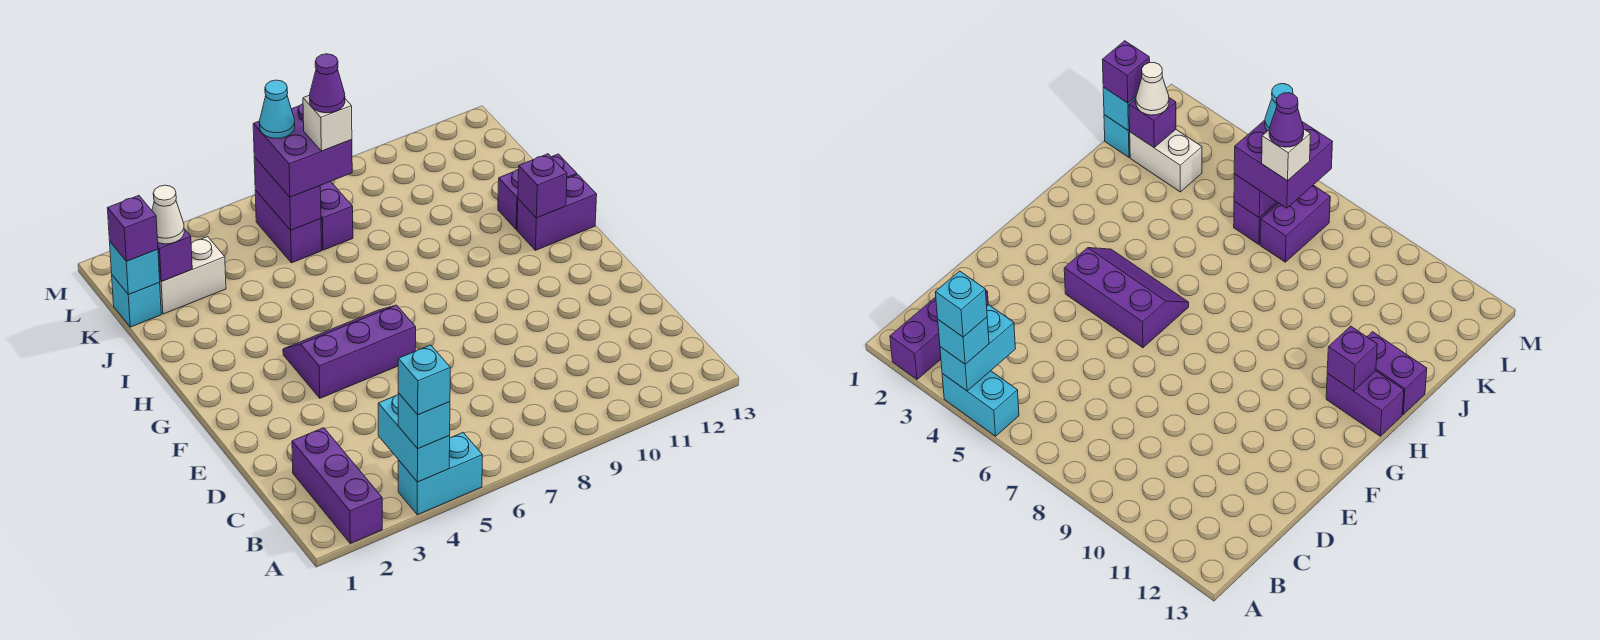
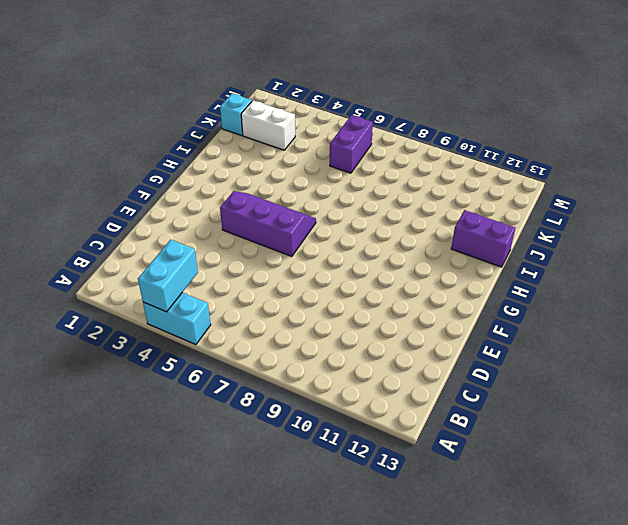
none -> purple 1x3 brick [292,428,382,543]
none -> purple 1x2 brick [517,174,597,250]
none -> purple 1x2 brick [320,181,353,250]

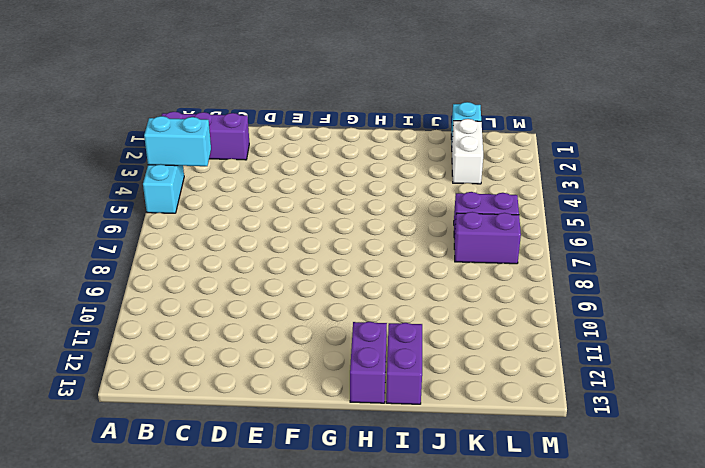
none -> purple 2x3 slope [283,305,416,398]
none -> purple 1x1 brick [518,154,567,218]
none -> cyan 1x1 brick [110,242,160,295]

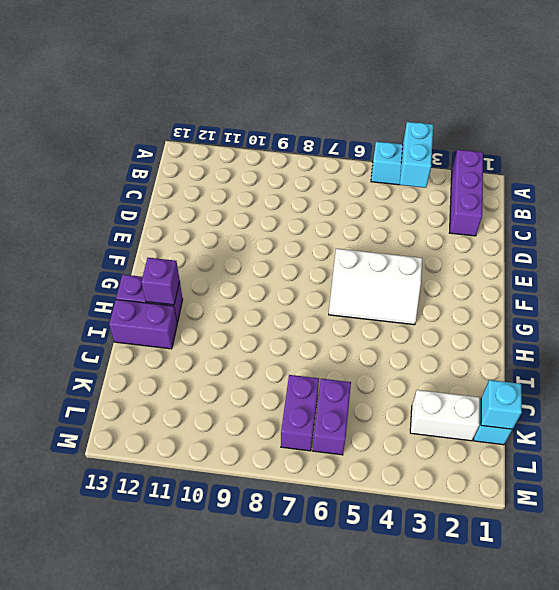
white 2x3 slope [329,249,422,325] -> purple 2x3 slope [283,305,416,398]
none -> purple 1x1 brick [158,229,192,281]
none -> purple 1x2 brick [254,157,321,230]
none -> cyan 1x1 brick [398,393,450,449]

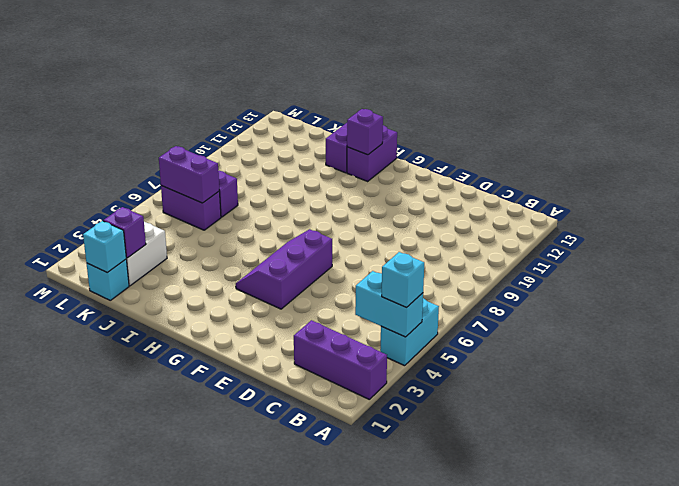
none -> purple 1x1 brick [107,196,158,261]
none -> white 1x1 cone [152,185,184,244]
none -> purple 2x2 brick [253,104,352,197]

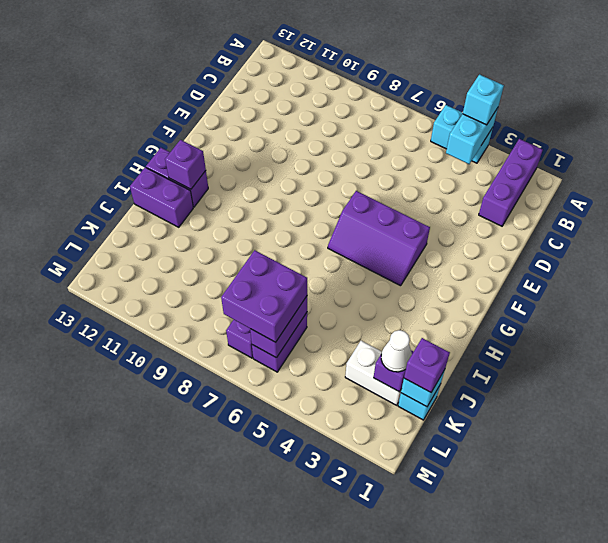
none -> cyan 1x1 brick [398,345,450,415]
none -> white 1x1 brick [303,95,352,151]
none -> cyan 1x1 cone [260,80,295,138]

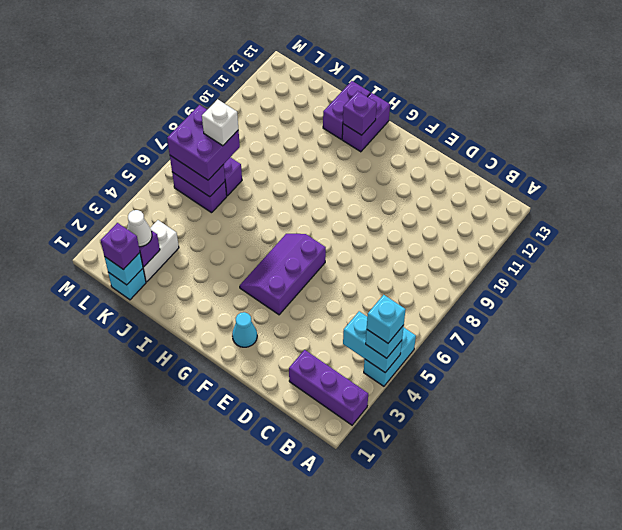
cyan 1x1 cone [232,312,257,347] -> cyan 1x1 cone moved to [260,80,295,138]
none -> purple 1x1 cone [310,54,345,113]

